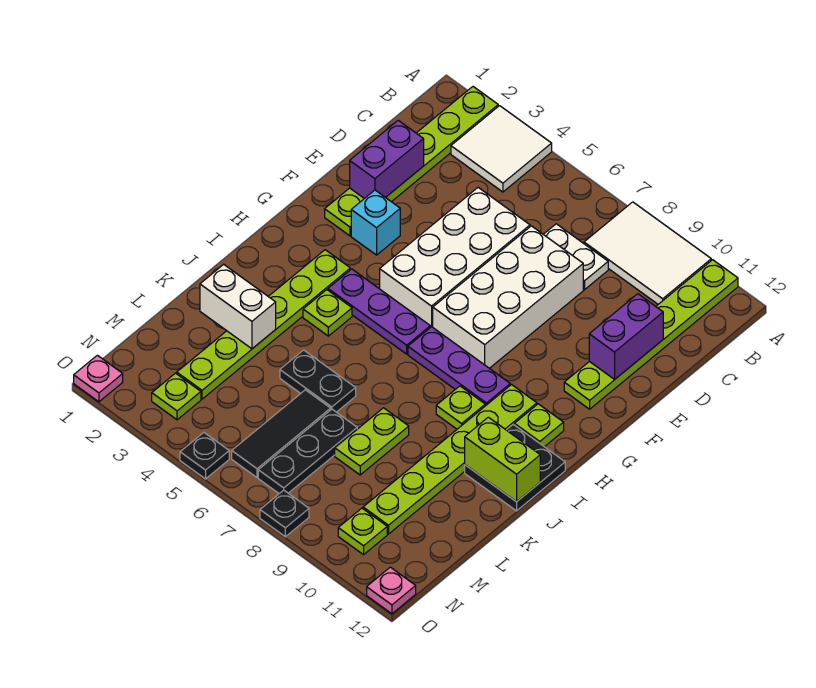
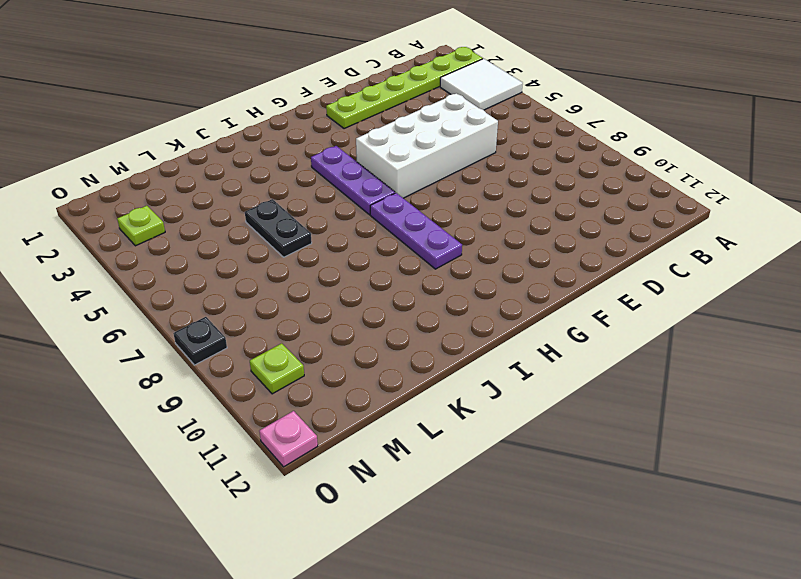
none -> white 2x3 tile [584,202,711,304]
none -> lime 1x6 plate [564,260,738,409]
none -> white 1x2 plate [543,224,608,290]
none -> white 2x4 brick [433,226,583,368]

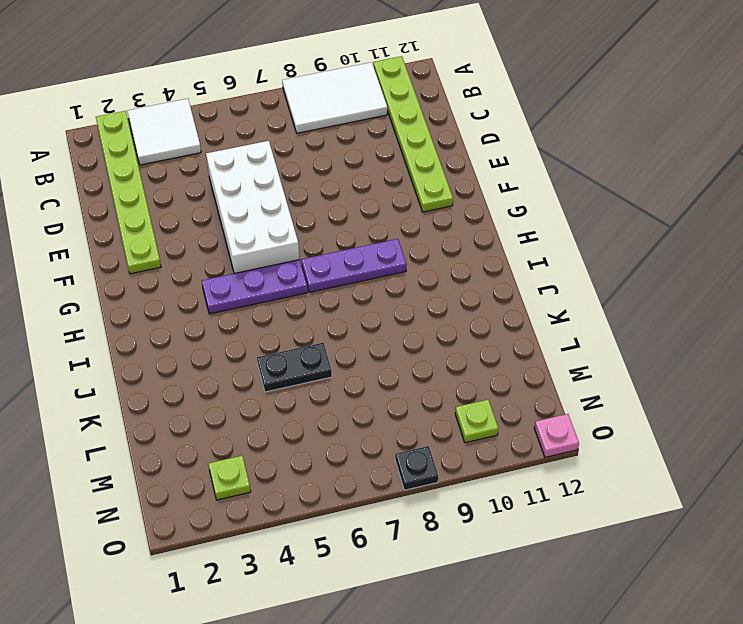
none -> white 1x2 plate [543,224,608,290]
none -> white 2x4 brick [433,226,583,368]
none -> cyan 1x1 brick [351,190,400,255]
none -> lime 1x6 plate [177,250,350,399]

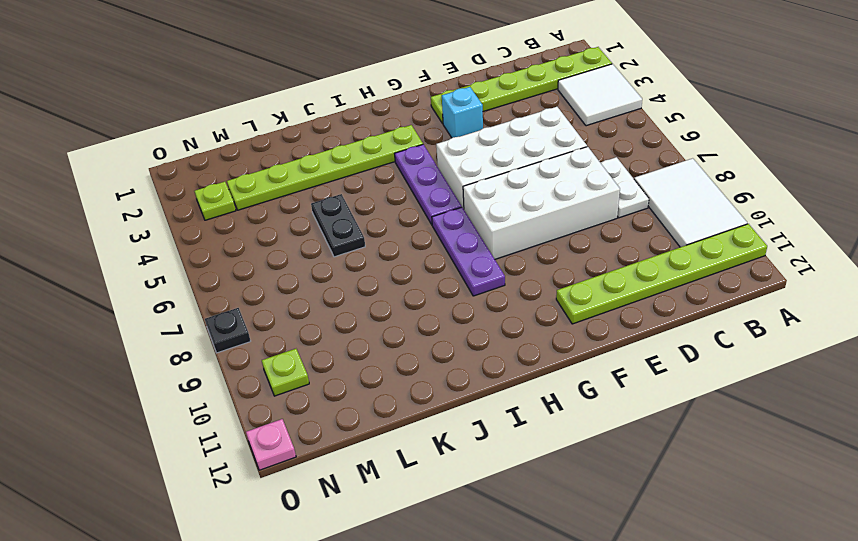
none -> lime 1x6 plate [363,385,537,534]
none -> lime 1x1 plate [514,404,564,447]
none -> lime 1x1 plate [303,290,352,336]
none -> lime 1x1 plate [436,386,485,429]

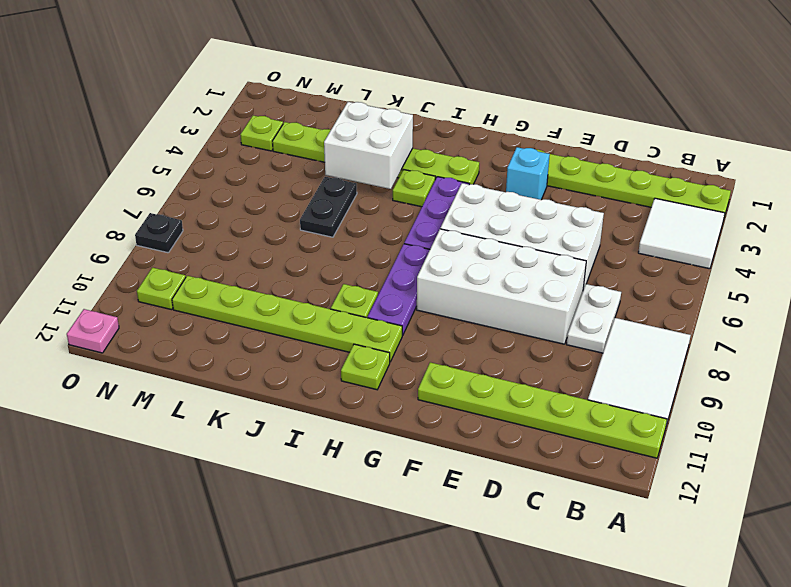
white 2x2 brick [324,102,413,189] -> white 1x2 brick [200,264,276,349]
none -> black 2x2 plate [465,425,565,511]
none -> lime 1x2 plate [335,408,409,475]
none -> black 1x3 tile [232,390,331,477]
none -> black 1x3 plate [258,409,357,494]

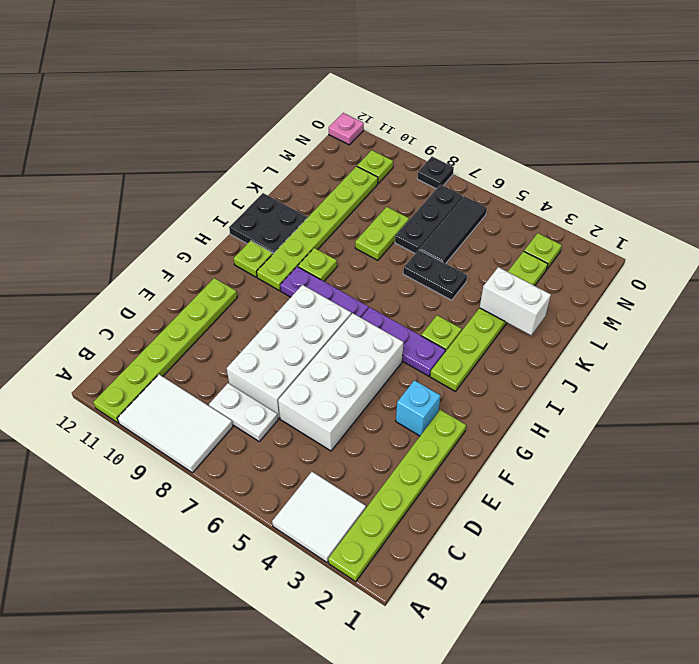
none -> pink 1x1 plate [74,355,123,402]
none -> black 1x1 plate [180,433,229,479]
none -> purple 1x2 brick [350,120,424,199]
none -> purple 1x2 brick [589,294,663,379]

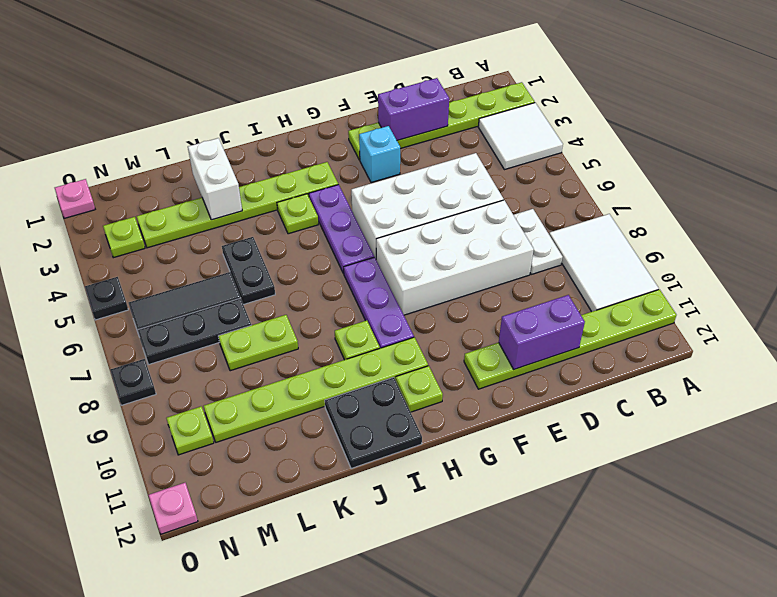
none -> lime 1x2 brick [465,417,540,502]

